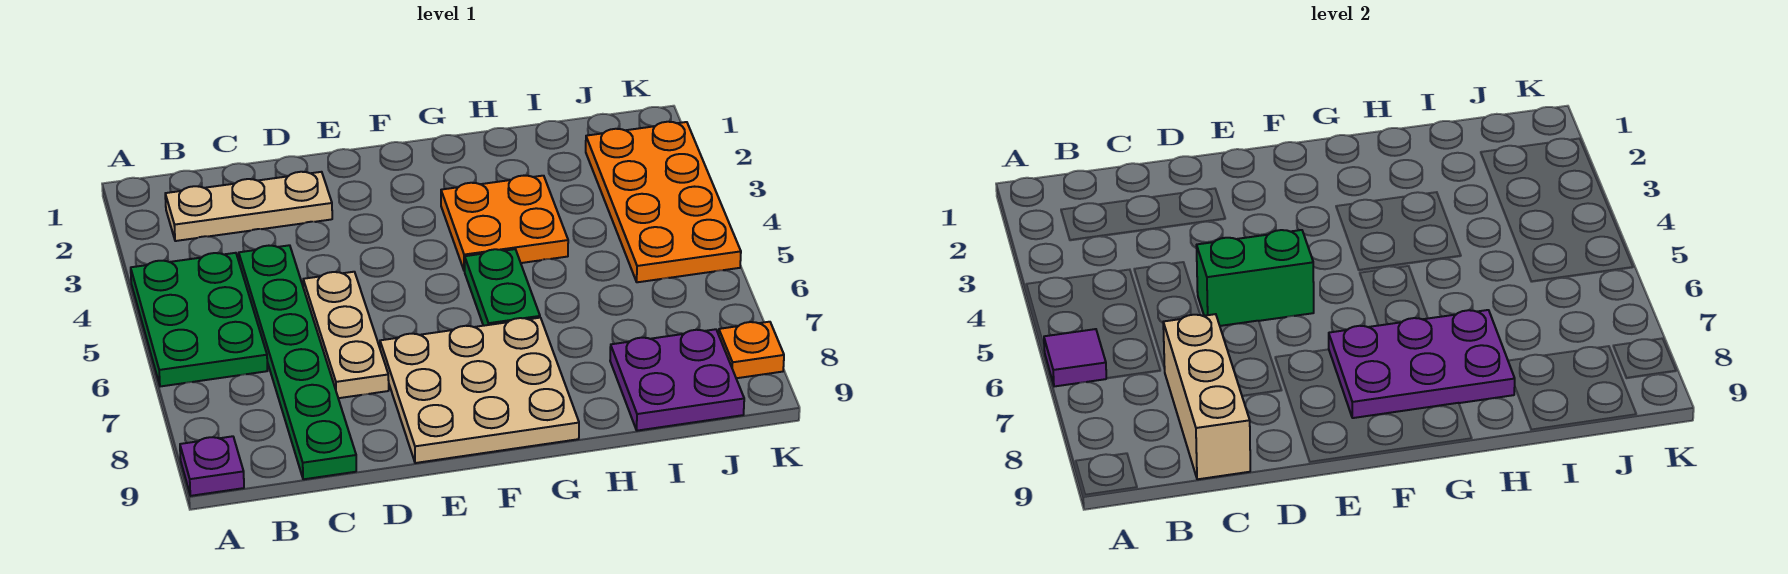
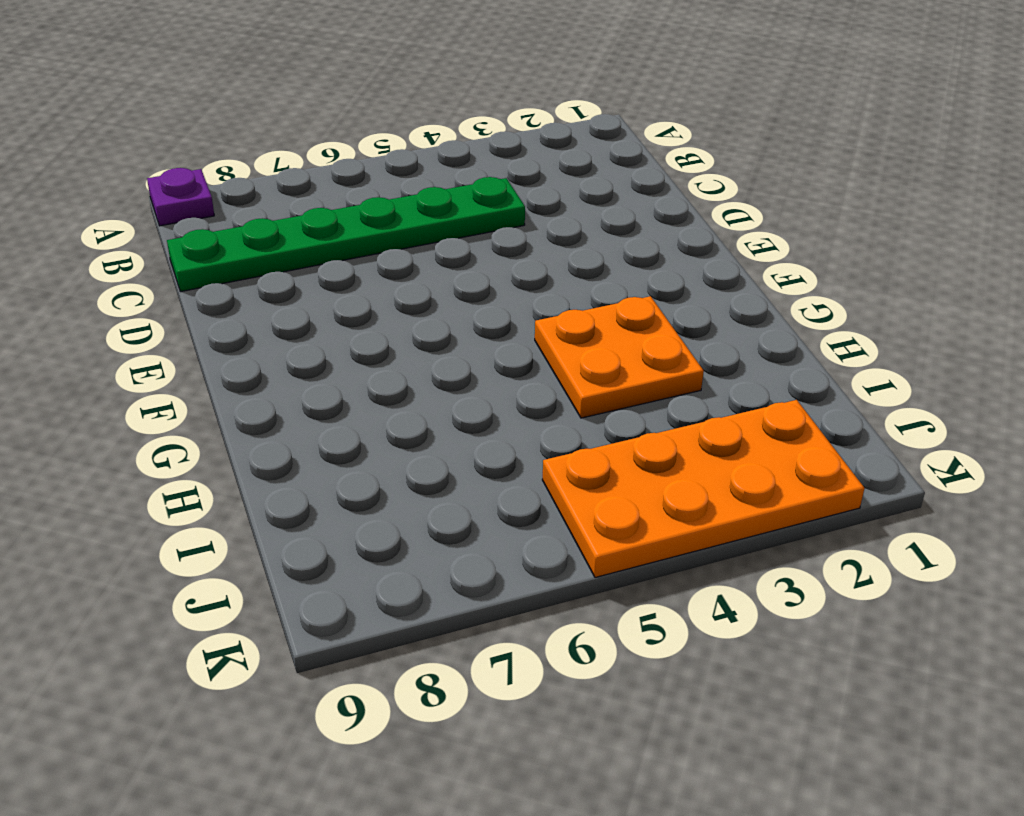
none -> green 2x3 plate [131,253,268,387]
none -> tan 1x3 plate [165,172,332,241]
none -> tan 1x3 plate [303,272,389,398]

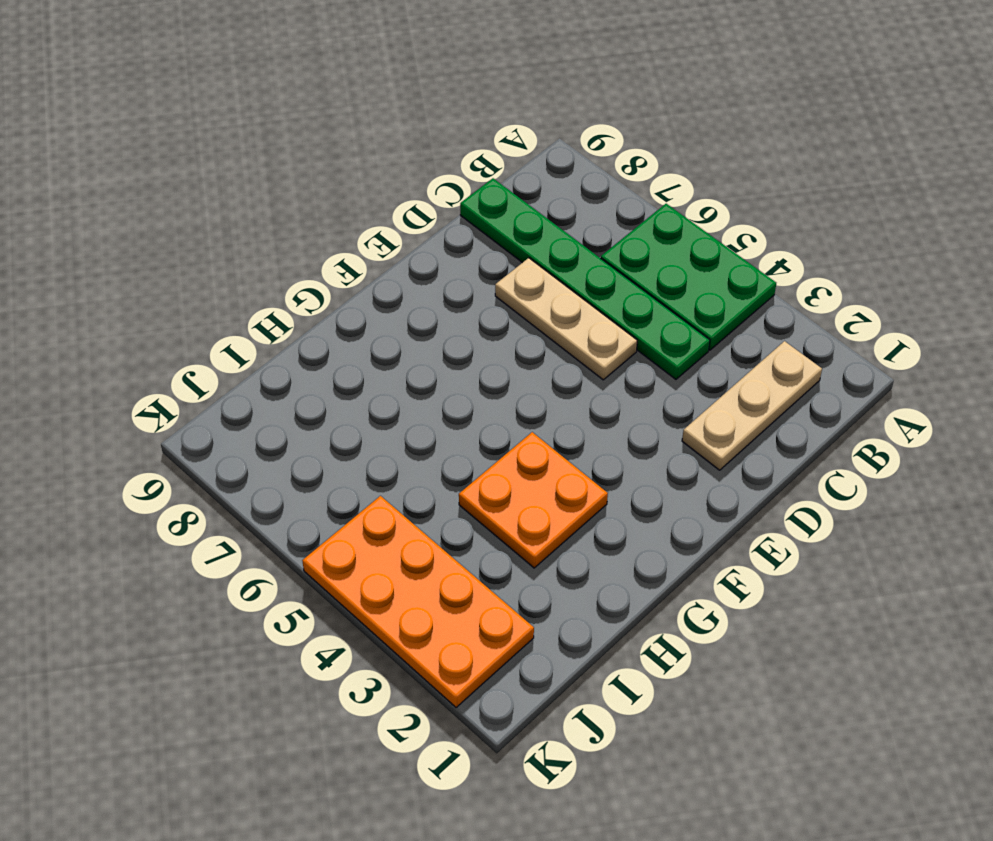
none -> purple 1x1 plate [180,436,244,496]
none -> tan 3x3 plate [380,318,579,463]
none -> green 1x2 plate [465,249,540,326]

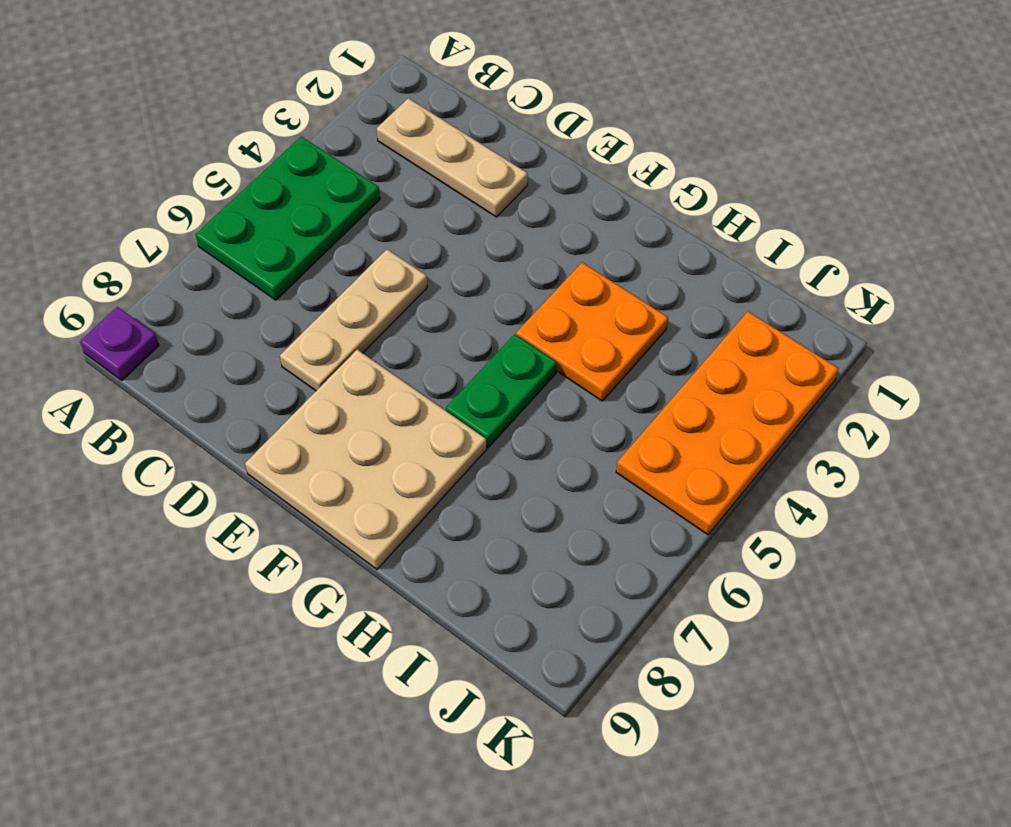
none -> green 1x6 plate [239,245,356,479]
none -> purple 2x2 plate [610,329,744,431]
none -> orange 1x1 plate [719,322,784,378]

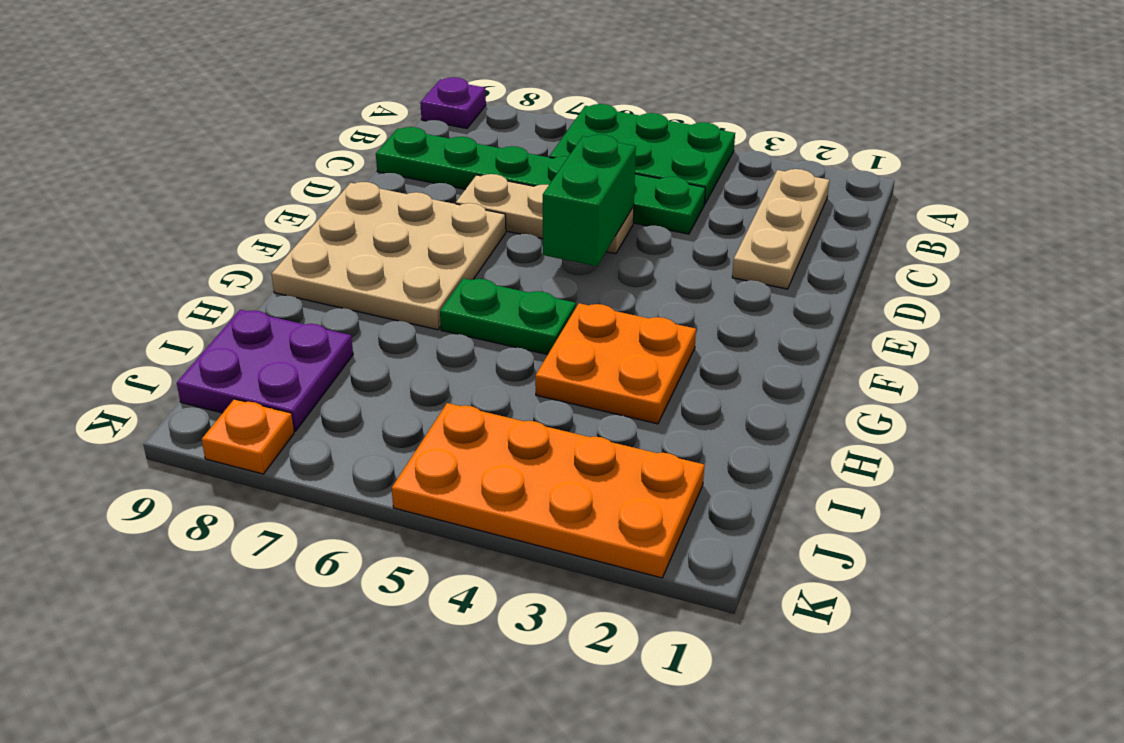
none -> purple 1x1 tile [1044,329,1106,387]
none -> tan 1x3 brick [1163,314,1250,479]
none -> purple 2x3 plate [1329,310,1515,418]

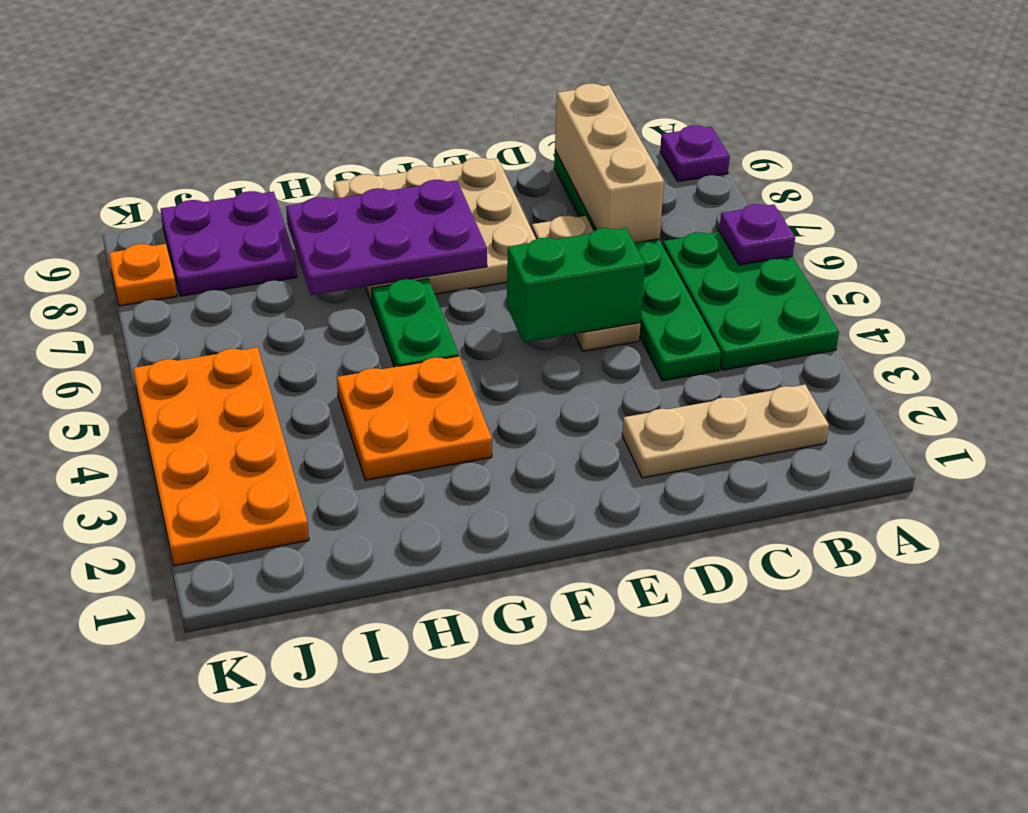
purple 1x1 plate [719,204,795,265] -> purple 1x1 tile [1044,329,1106,387]

